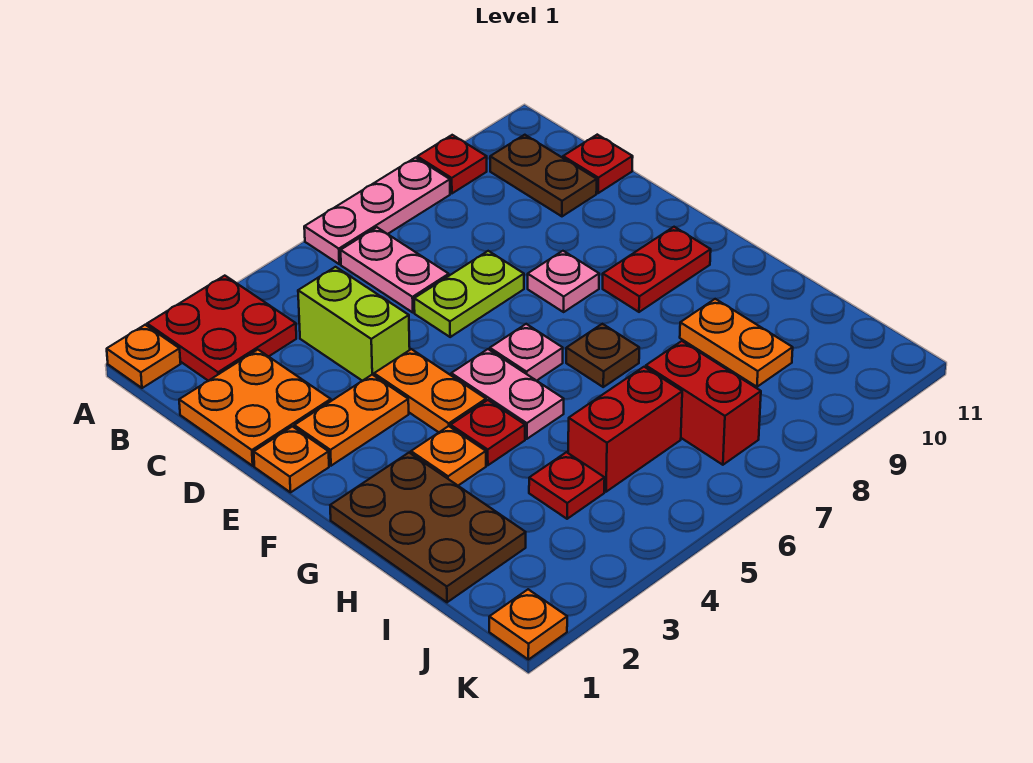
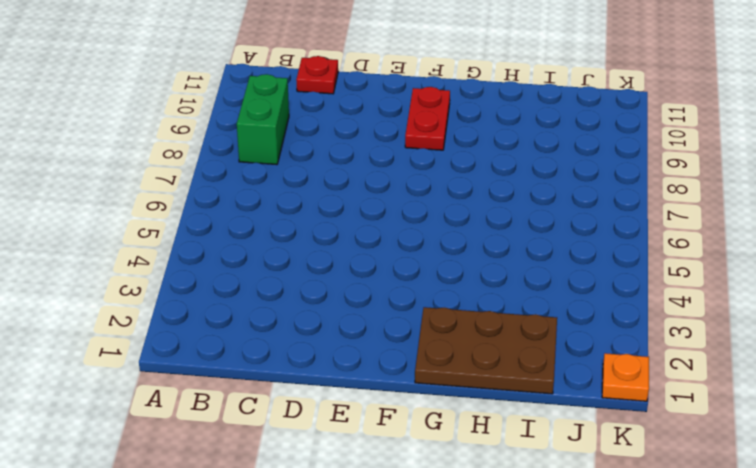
green 1x2 brick [237,74,289,165] -> none
none -> orange 1x1 plate [107,325,181,388]
none -> red 2x2 plate [147,276,296,381]
none -> pink 1x3 plate [304,158,450,264]

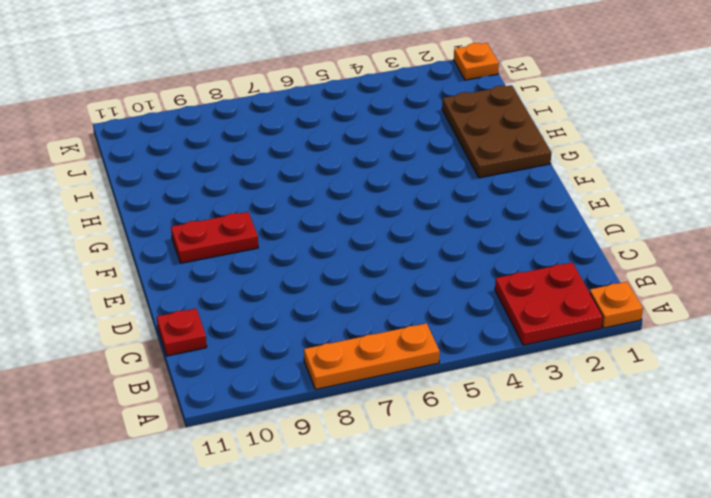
orange 1x3 plate [304,323,440,389] -> pink 1x3 plate [304,158,450,264]
none -> red 1x1 plate [417,135,487,193]
none -> pink 1x2 plate [341,227,449,312]
none -> brown 1x2 plate [490,135,597,216]

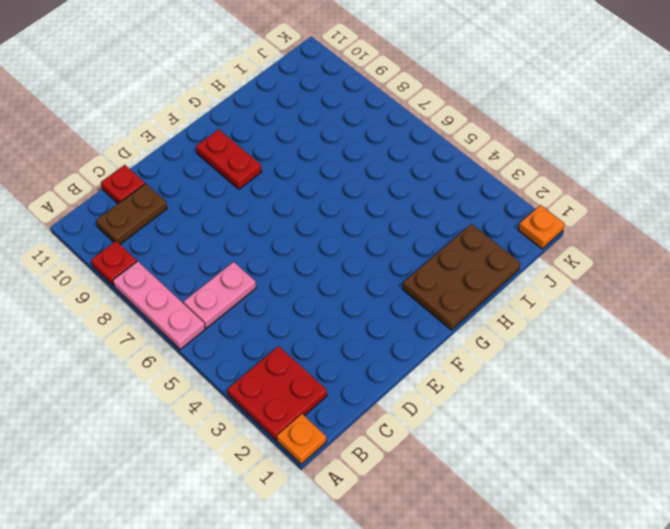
none -> orange 2x2 plate [179,350,331,466]
none -> lime 1x2 brick [298,267,410,381]
none -> lime 1x2 plate [414,251,524,337]

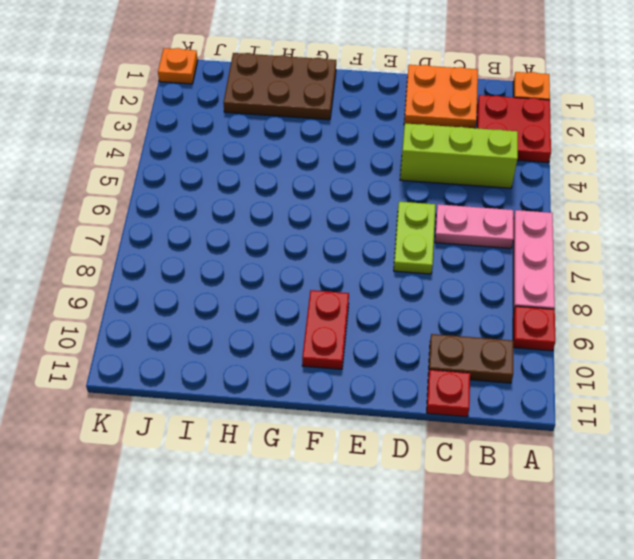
lime 1x3 brick [400,123,518,188] -> lime 1x2 brick [298,267,410,381]
none -> orange 1x1 plate [254,426,329,492]
none -> orange 1x2 plate [294,375,409,466]
none -> orange 1x2 plate [374,349,486,432]

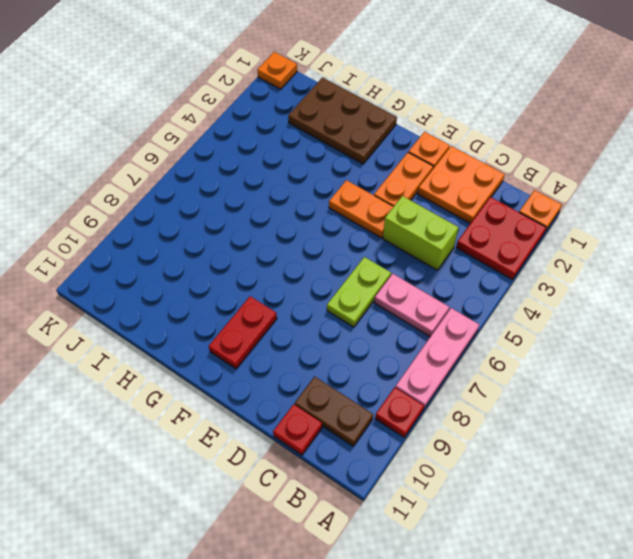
none -> pink 1x1 plate [528,251,599,312]
none -> pink 1x2 plate [451,349,564,439]
none -> pink 1x1 plate [490,324,563,381]

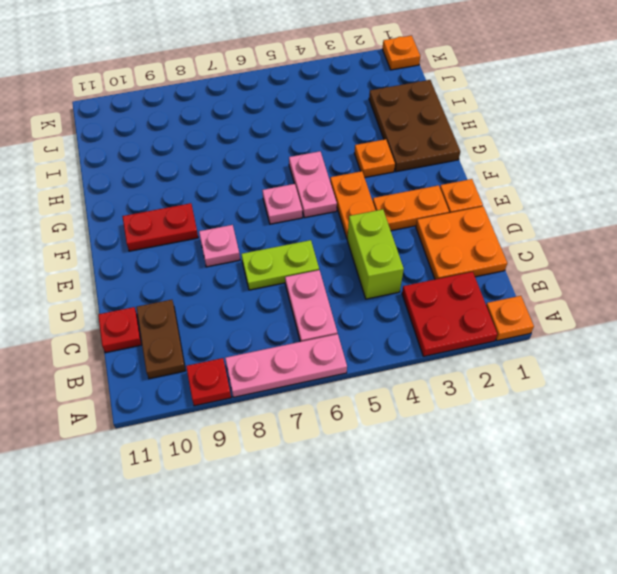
none -> red 1x1 plate [451,400,525,465]
none -> brown 1x1 plate [566,324,639,387]
none -> orange 1x2 plate [680,299,793,387]

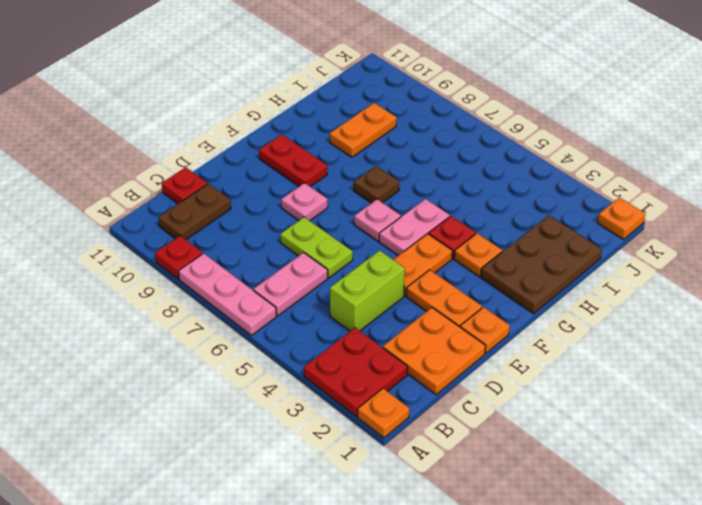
none -> red 1x1 plate [529,452,605,519]
none -> red 1x2 brick [568,367,682,492]
none -> red 1x2 brick [646,341,761,465]

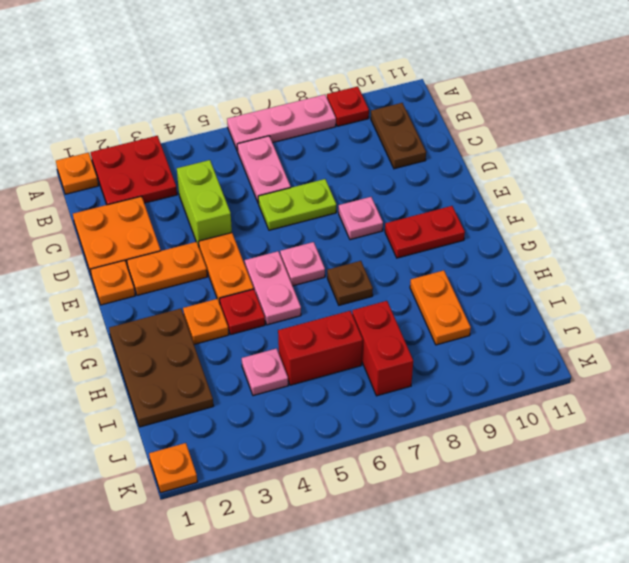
pink 1x1 plate [242,348,288,396] -> red 1x1 plate [529,452,605,519]
none -> red 1x1 plate [563,135,633,193]

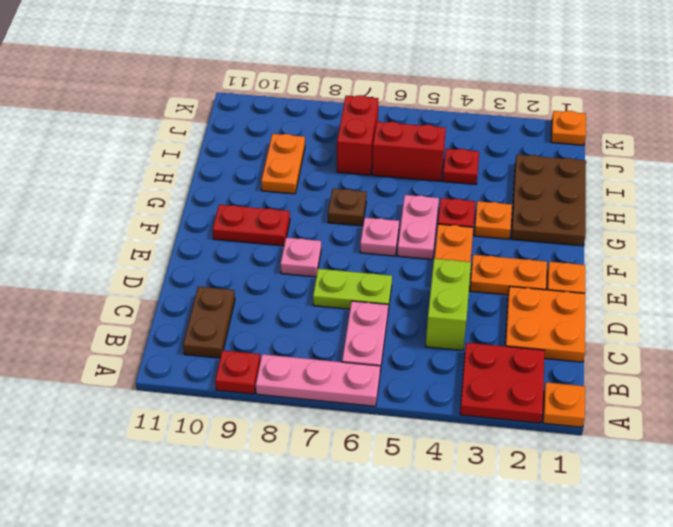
none -> red 1x1 plate [563,135,633,193]

